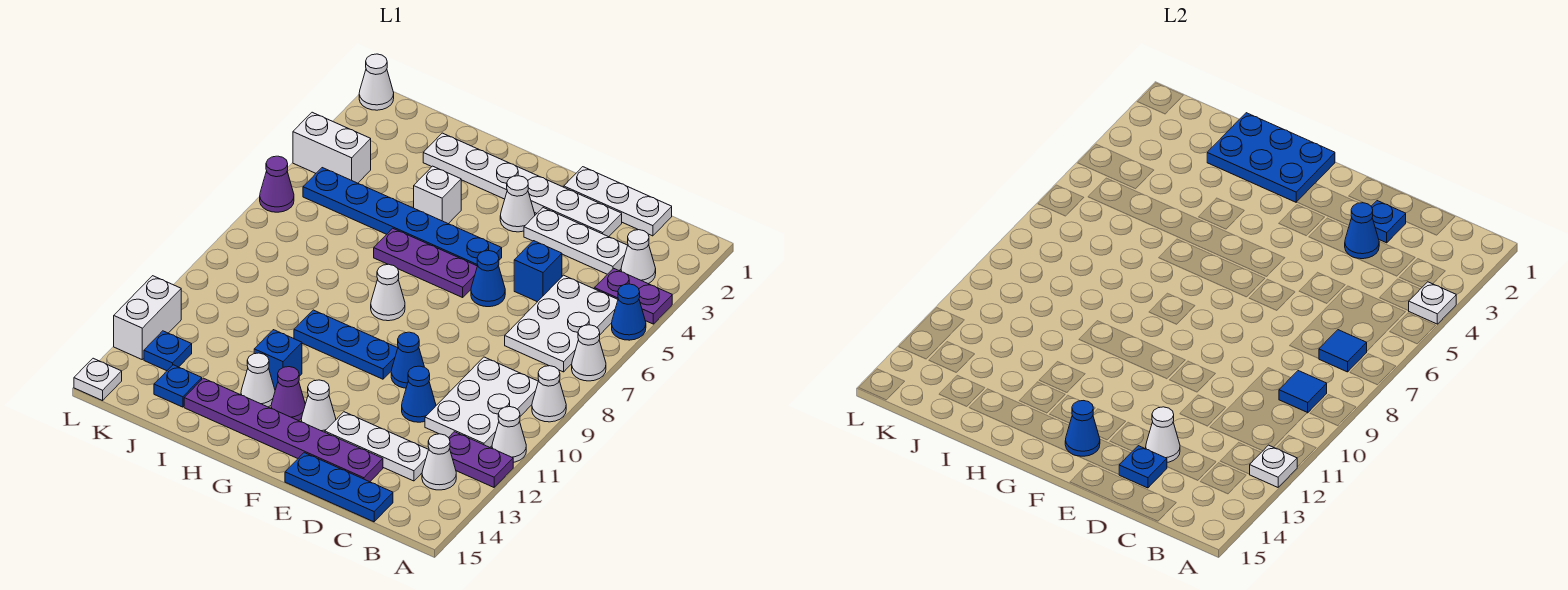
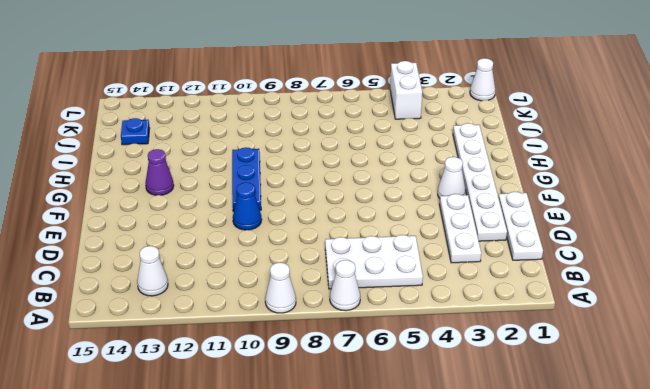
none -> purple 1x2 plate [595,268,672,324]
none -> blue 1x1 cone [612,284,646,340]
none -> white 1x1 cone [492,407,526,462]
none -> purple 1x2 plate [449,432,513,487]

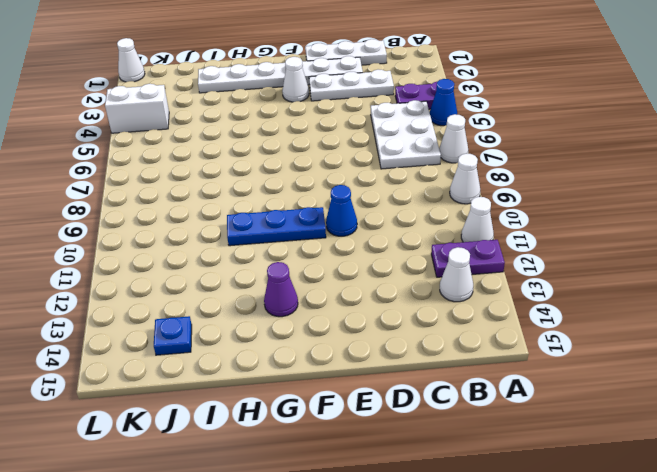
none -> white 1x1 cone [621,230,656,284]
none -> white 2x3 plate [425,357,538,447]
none -> white 1x3 plate [325,412,429,481]
none -> blue 1x3 plate [285,453,393,522]

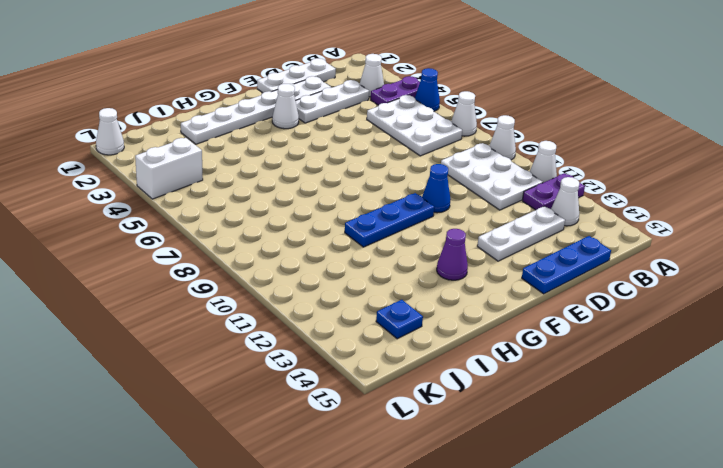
none -> blue 1x1 brick [514,241,562,302]
none -> blue 1x1 cone [402,366,436,422]
none -> purple 1x6 plate [184,378,383,482]
none -> blue 1x1 cone [471,251,505,307]

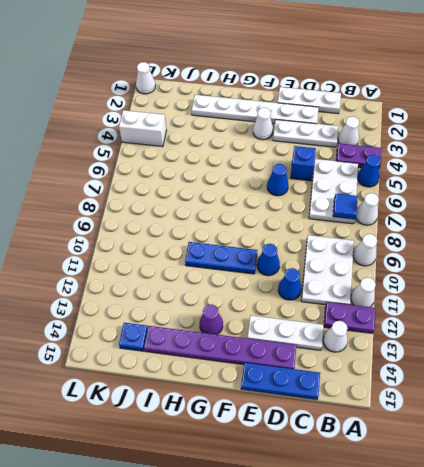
none -> blue 1x6 plate [303,168,502,266]
none -> purple 1x3 plate [374,228,477,297]
none -> white 1x1 cone [301,380,336,432]
none -> white 1x1 cone [371,264,405,321]

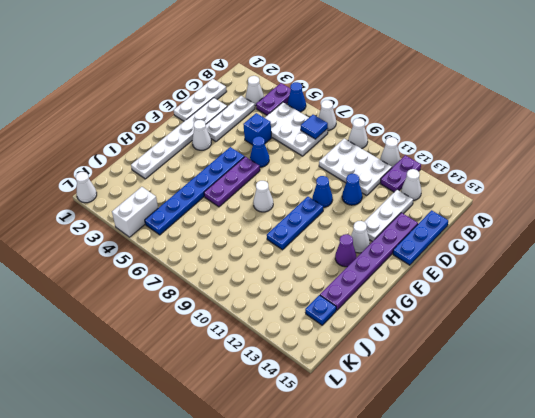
none -> white 1x1 brick [414,166,461,224]
none -> blue 1x1 brick [254,330,302,390]
none -> white 1x1 cone [241,353,275,407]
none -> blue 1x1 plate [144,331,192,371]

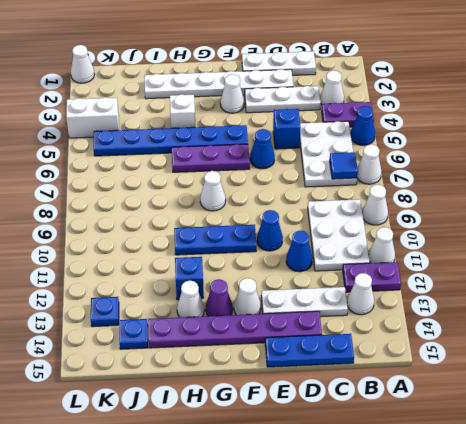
none -> purple 1x1 cone [260,156,294,212]
none -> white 1x2 brick [114,276,181,359]
none -> white 1x1 plate [74,358,122,401]
none -> white 1x1 plate [1409,282,1456,324]

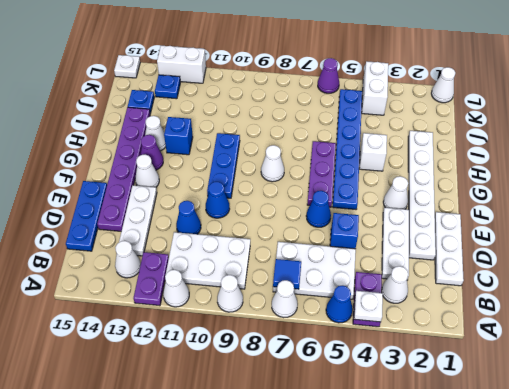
none -> white 1x1 plate [1250,445,1298,487]
none -> blue 1x1 tile [1279,371,1327,413]
none -> blue 1x1 plate [1371,201,1406,243]
none -> blue 1x1 cone [1345,203,1379,259]

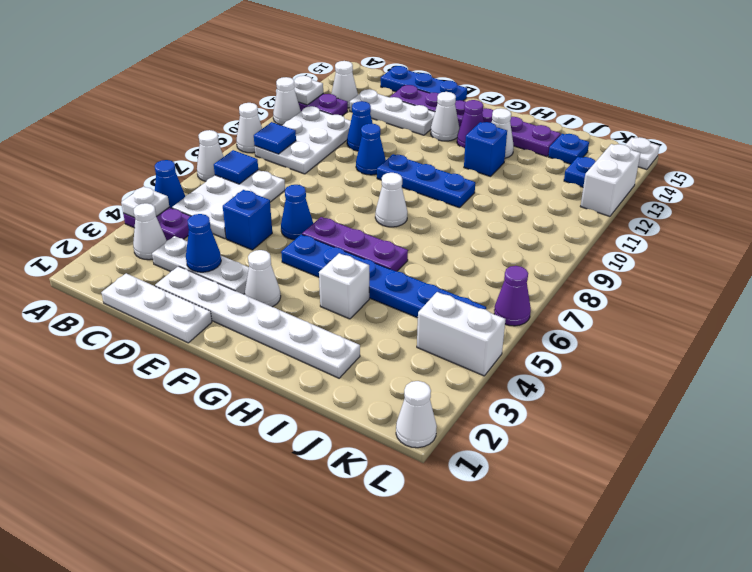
none -> blue 1x1 plate [1371,201,1406,243]
none -> white 1x1 cone [1146,407,1180,462]
none -> blue 1x1 plate [1119,446,1167,488]
none -> blue 1x1 cone [1065,401,1100,456]

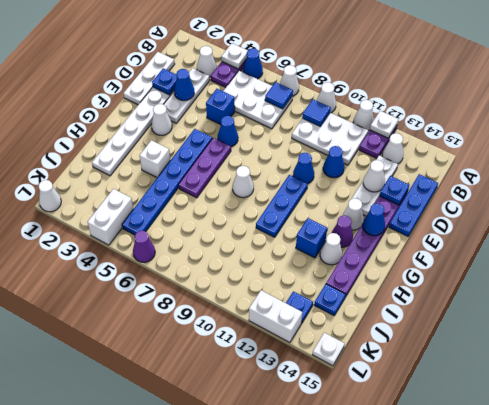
none -> blue 2x3 plate [1207,113,1335,202]

